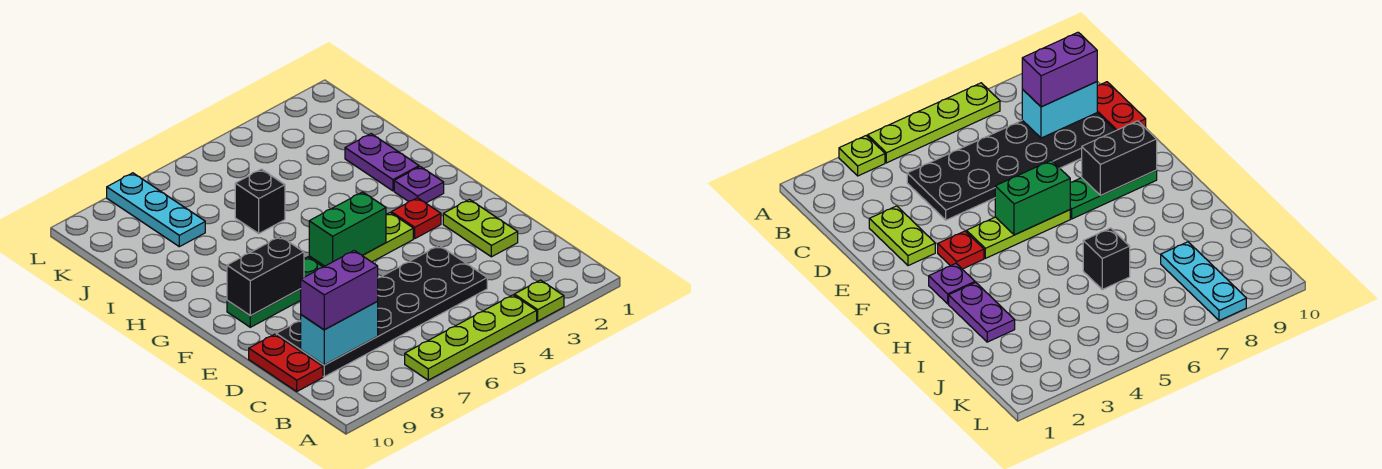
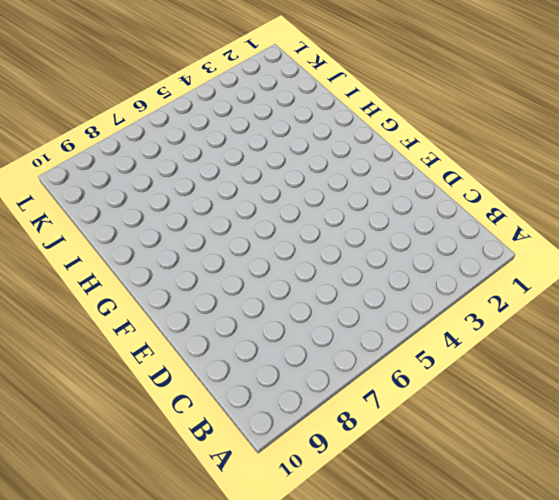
none -> lime 1x1 plate [514,280,564,321]
none -> lime 1x4 plate [405,295,537,380]
none -> black 2x6 plate [276,246,487,377]

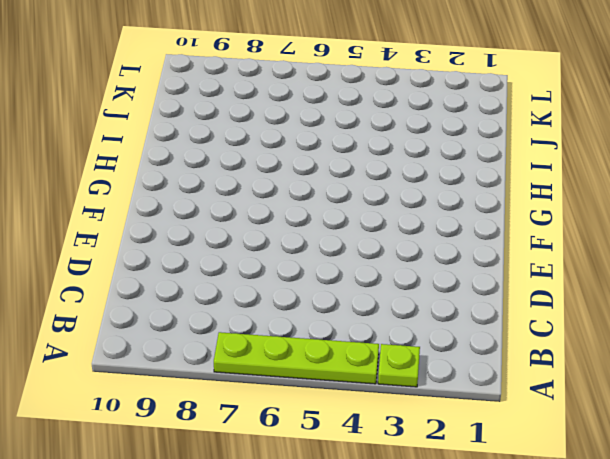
none -> black 2x6 plate [276,246,487,377]
none -> red 1x2 plate [249,334,323,391]
none -> lime 1x2 plate [443,199,518,257]

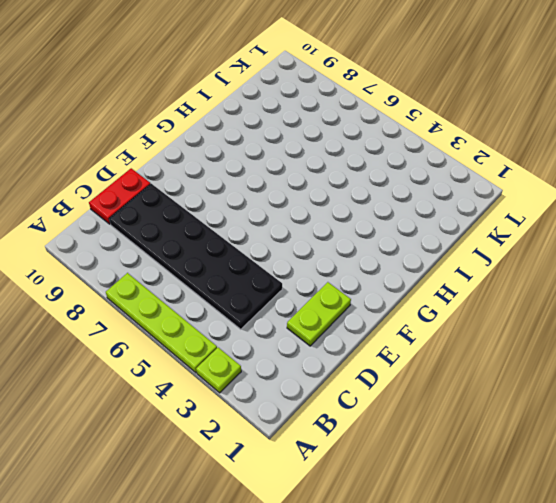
none -> red 1x1 plate [391,198,441,238]
none -> lime 1x3 plate [309,213,413,267]
none -> green 1x3 plate [227,257,323,327]

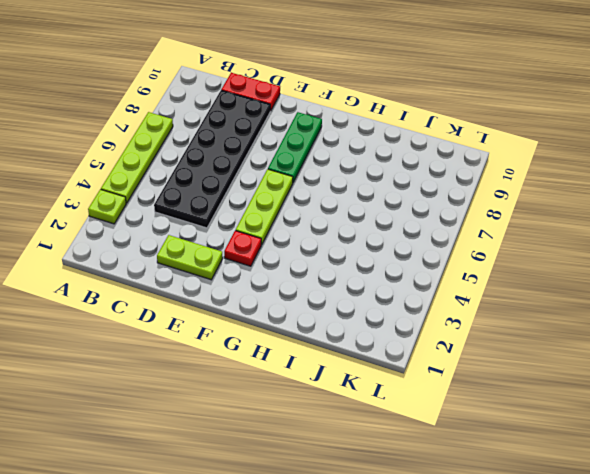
none -> purple 1x1 plate [394,167,444,203]
none -> purple 1x2 plate [345,134,419,191]
none -> black 1x1 brick [235,169,285,233]

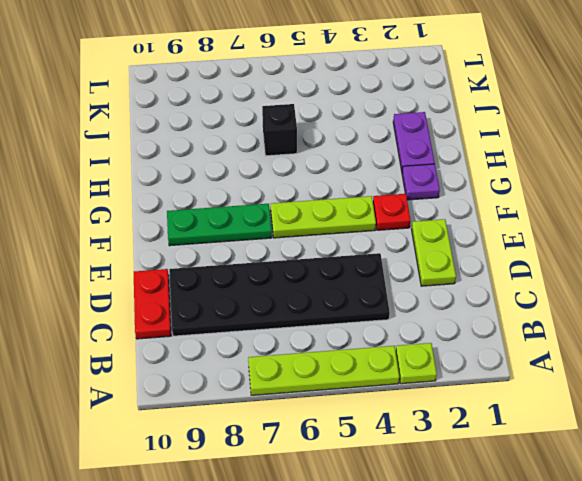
none -> cyan 1x3 plate [107,173,205,247]
none -> cyan 1x2 brick [301,302,378,365]
none -> green 1x2 brick [309,192,386,266]

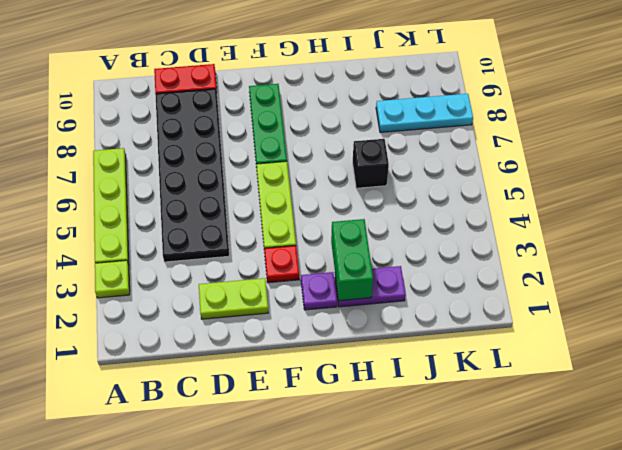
green 1x2 brick [331,219,373,301] -> green 1x2 brick moved to [309,192,386,266]
none -> cyan 1x2 brick [301,302,378,365]
none -> black 1x2 brick [227,236,304,316]
none -> purple 1x2 brick [301,251,378,330]

